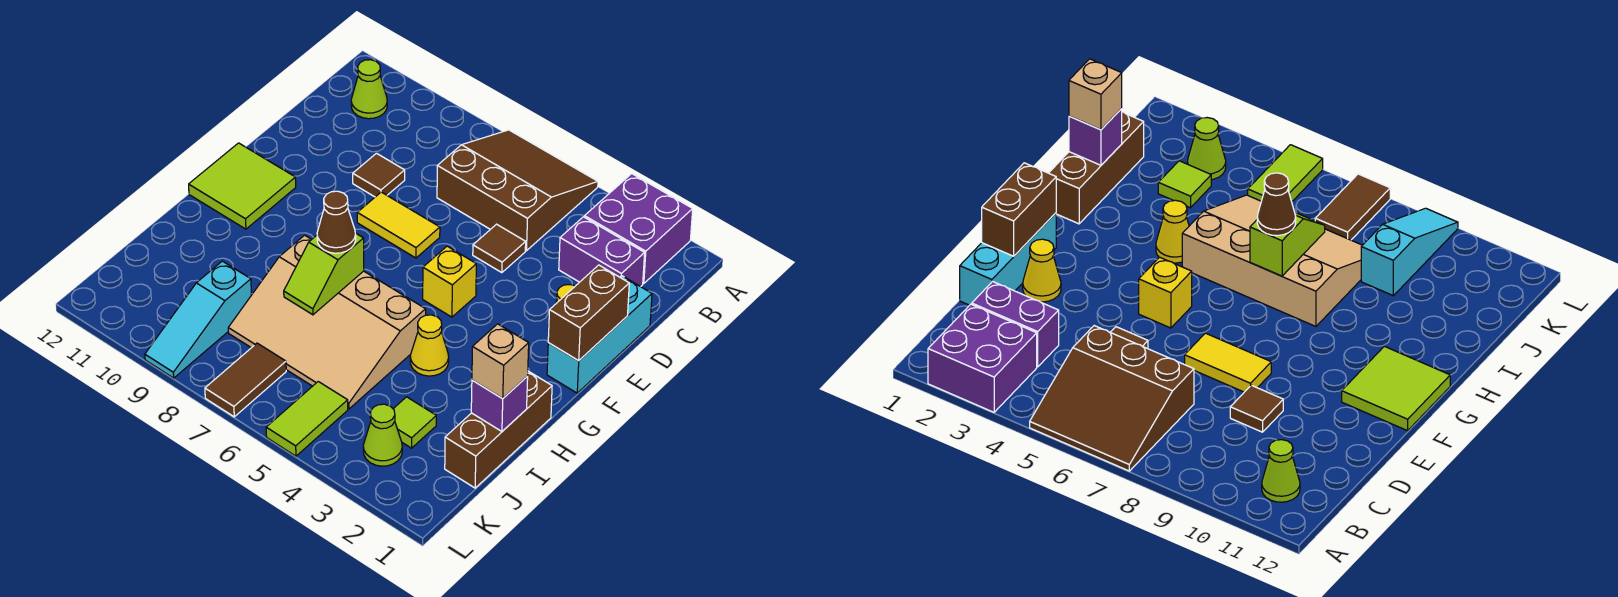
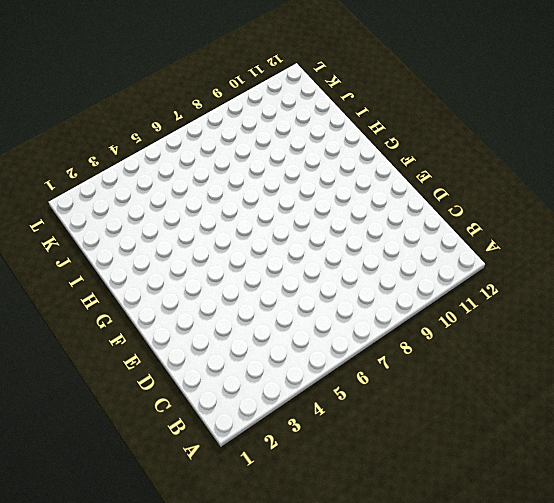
none -> purple 2x2 brick [585,174,693,284]
none -> brown 3x3 slope [437,130,598,251]
none -> lime 1x1 cone [351,60,387,119]

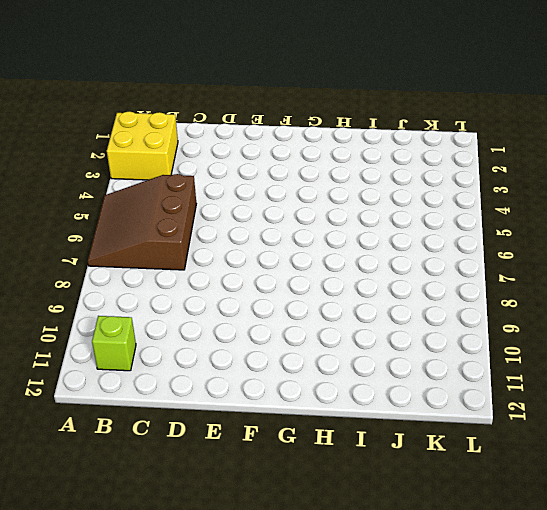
yellow 2x2 brick [107,111,178,180] -> purple 2x2 brick [585,174,693,284]
lime 1x1 brick [92,316,136,371] -> lime 1x1 cone [351,60,387,119]
none -> purple 1x2 brick [559,217,645,287]
none -> cyan 1x3 brick [547,276,652,393]
none -> brown 1x1 tile [473,224,526,273]

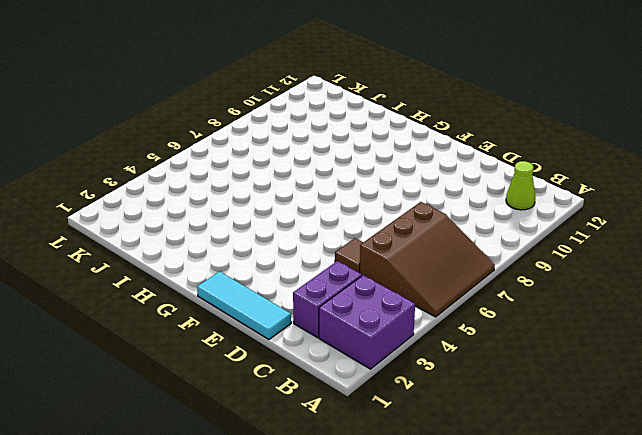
cyan 1x3 tile [197,271,291,339] -> cyan 1x3 brick [547,276,652,393]
none -> brown 1x1 tile [353,153,405,197]
none -> yellow 1x1 cone [1023,239,1061,302]
none -> yellow 1x2 tile [357,192,440,258]

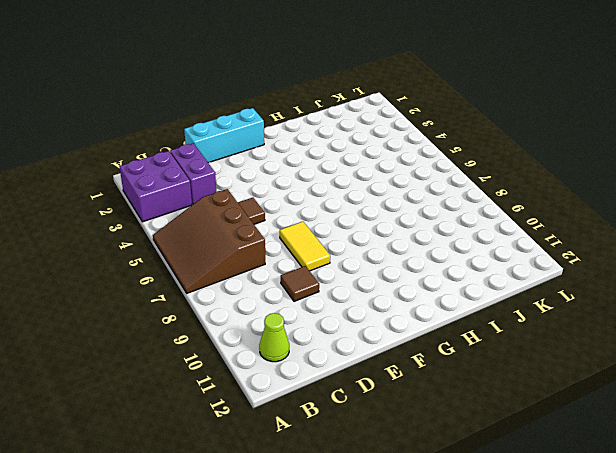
none -> yellow 1x1 cone [1023,239,1061,302]
none -> yellow 1x1 brick [423,246,476,317]
none -> lime 2x2 tile [189,143,296,229]

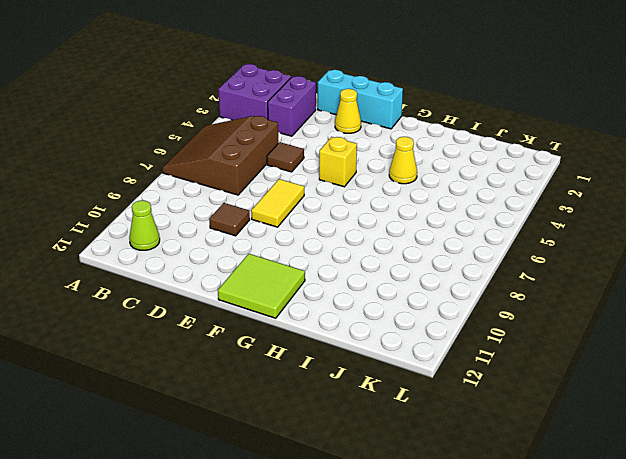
none -> brown 1x3 brick [445,371,552,488]
none -> tan 3x4 slope [228,235,426,409]
none -> lime 1x1 tile [393,397,436,448]

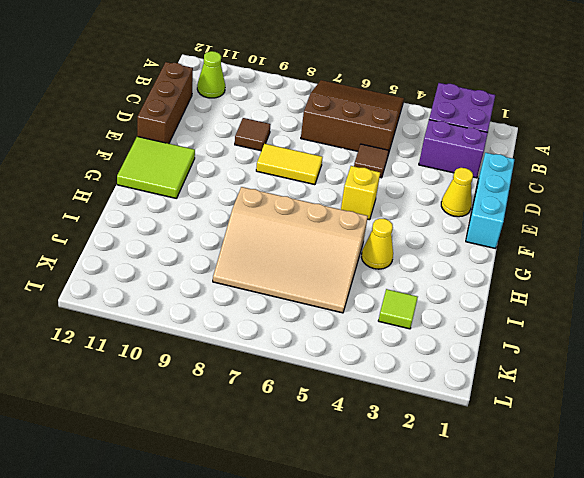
brown 1x3 brick [137,62,193,144] -> brown 1x3 brick moved to [445,371,552,488]
none -> cyan 1x3 slope [145,261,251,378]
none -> lime 1x1 cone [363,404,402,466]
none -> lime 1x2 tile [266,382,348,456]

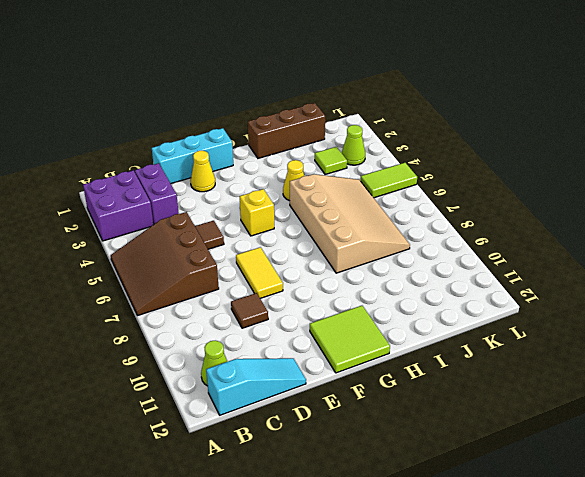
cyan 1x3 slope [206,358,306,415] -> cyan 1x3 slope moved to [145,261,251,378]
none -> brown 1x2 tile [205,343,286,417]
none -> brown 1x2 brick [548,265,629,361]
none -> lime 1x2 slope [284,233,364,315]

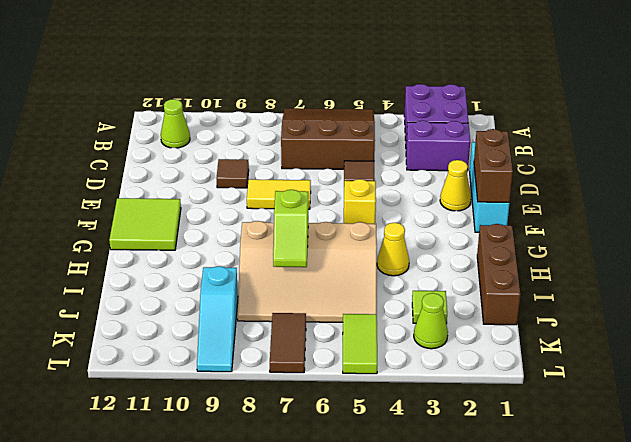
none -> purple 1x1 brick [471,377,528,431]
none -> brown 1x1 cone [317,191,356,253]
none -> tan 1x1 brick [472,324,529,399]

